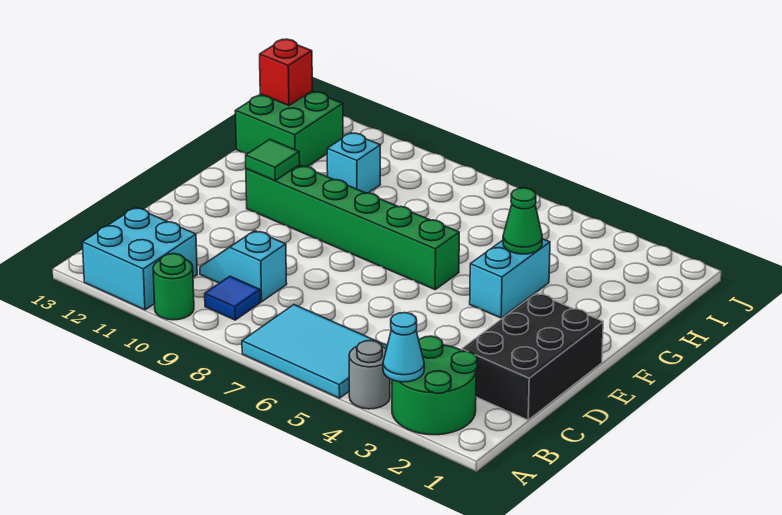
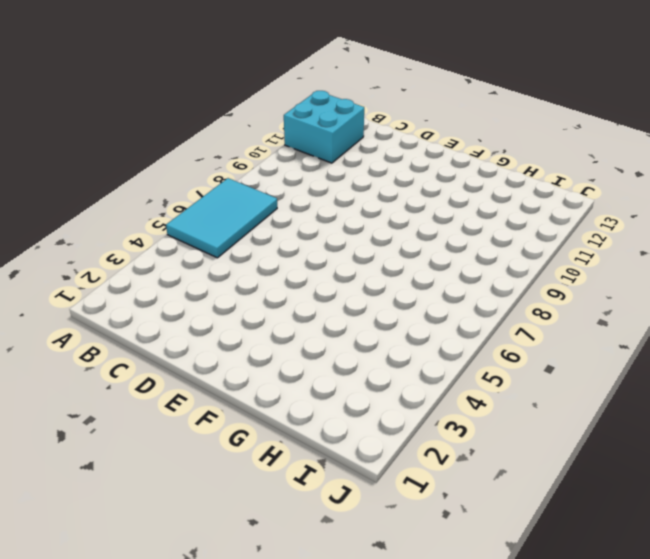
none -> green 2x2 round brick [392,336,477,435]
none -> grey 1x1 round brick [349,341,390,409]
none -> green 1x1 round brick [153,254,194,320]

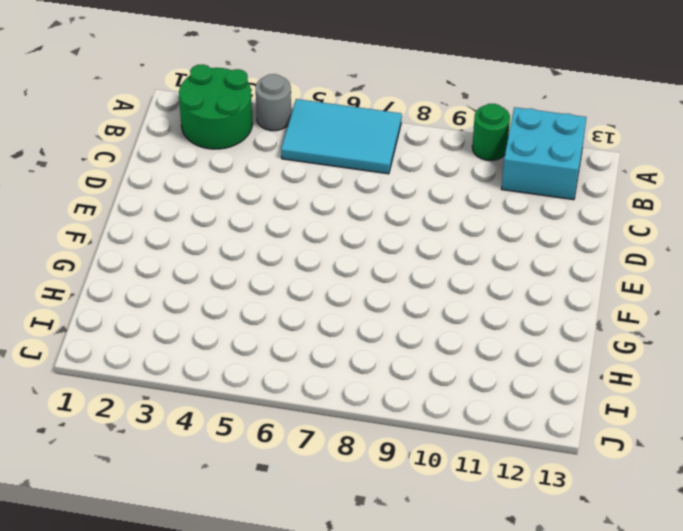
none -> blue 1x1 tile [205,276,260,320]
none -> black 2x3 brick [462,293,603,420]
none -> cyan 1x2 slope [200,231,287,302]

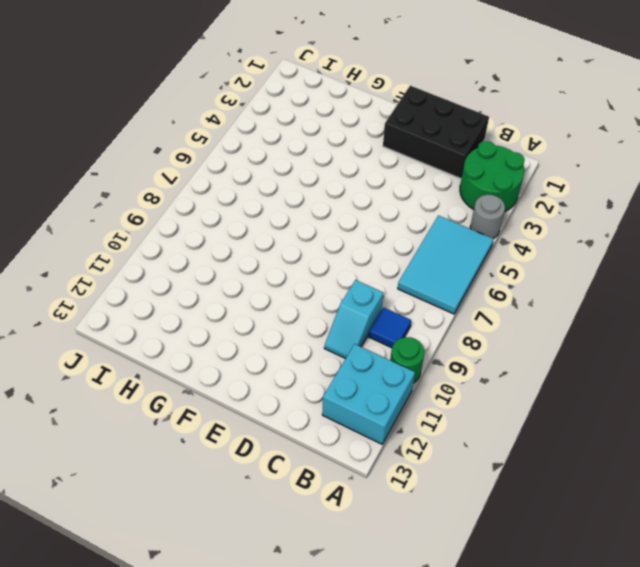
none -> cyan 1x2 brick [470,239,550,318]
none -> green 1x6 brick [246,165,459,290]
none -> cyan 1x1 brick [327,133,380,193]

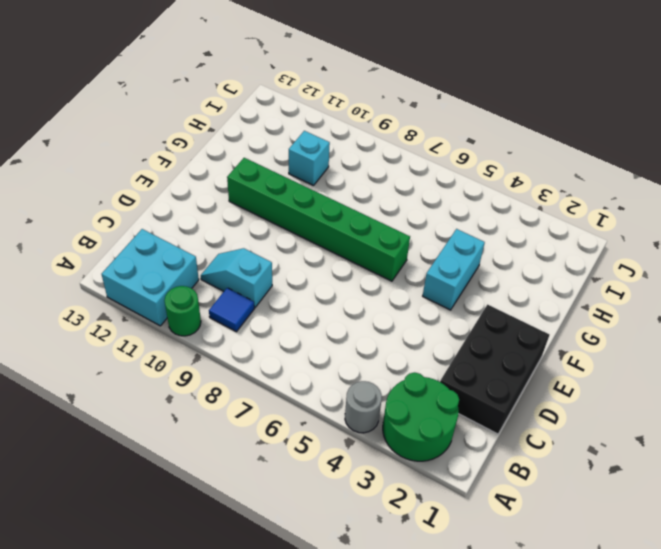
none -> cyan 2x3 tile [242,305,387,398]
none -> green 2x2 brick [235,91,343,167]
none -> cyan 1x1 cone [383,313,424,382]

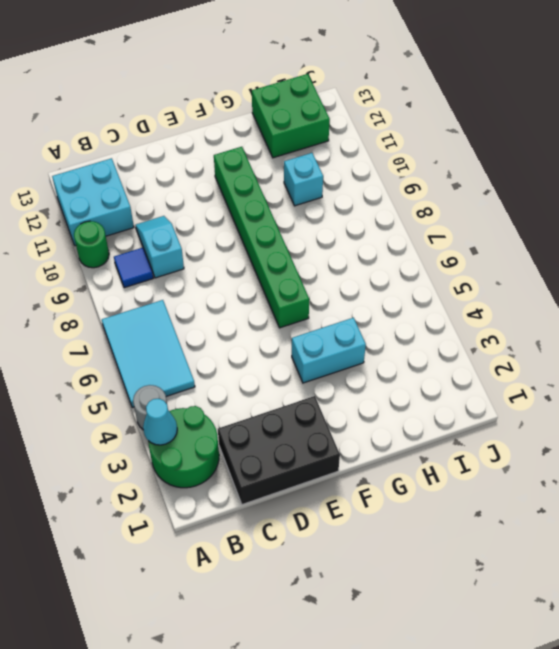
none -> green 1x1 tile [246,139,300,181]
none -> green 1x1 cone [503,188,542,254]
none -> red 1x1 brick [260,39,312,106]

